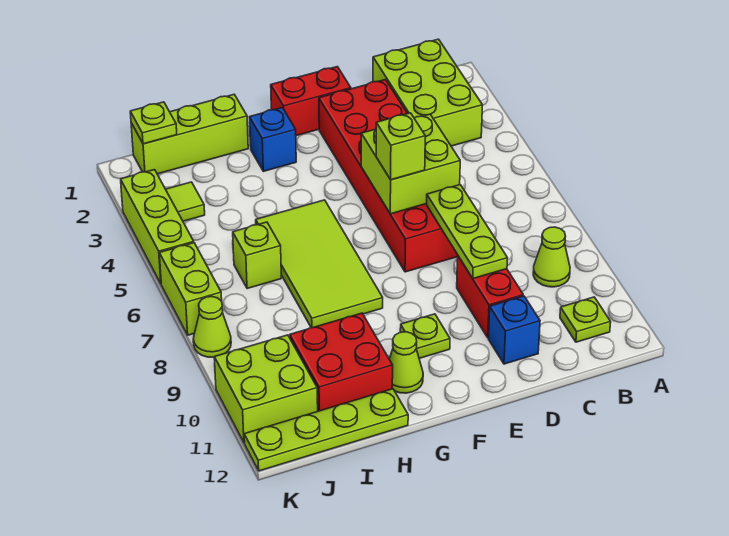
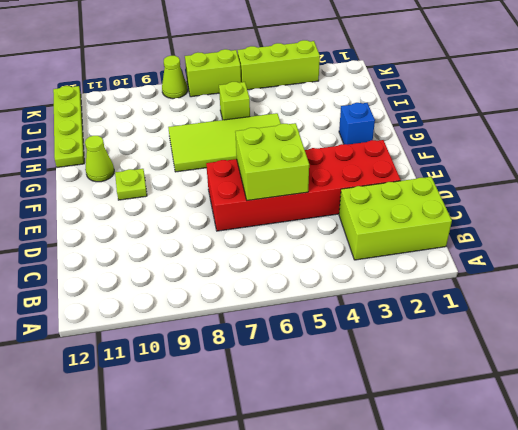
none -> lime 1x1 cone [533,227,570,287]
none -> lime 1x1 plate [560,297,611,342]
none -> red 1x2 brick [457,256,523,338]

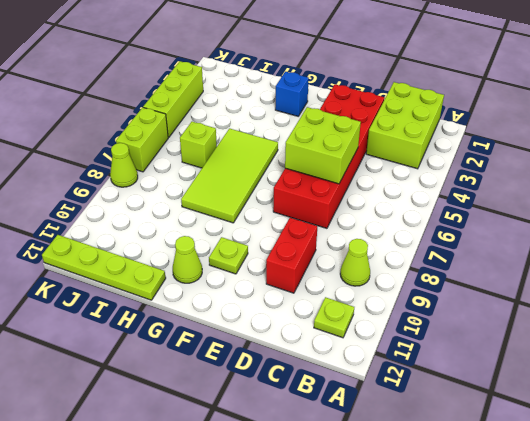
none -> blue 1x1 brick [488,296,540,364]
none -> red 1x2 brick [271,67,351,136]
none -> lime 1x3 brick [131,95,248,174]

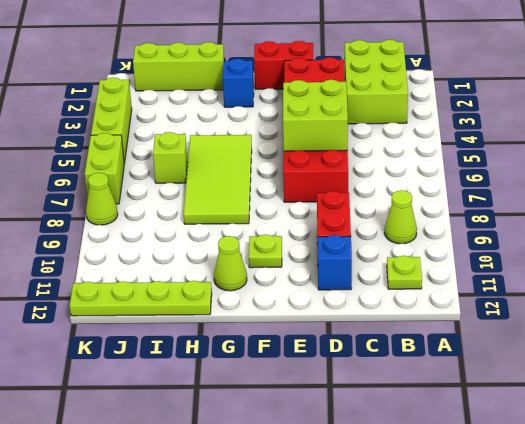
none -> red 2x2 brick [290,313,393,411]
none -> lime 1x1 tile [166,182,205,221]
none -> lime 2x2 brick [214,335,318,443]

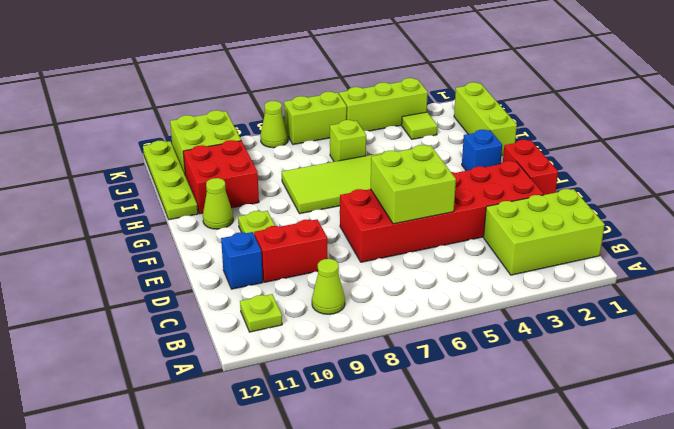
none -> lime 1x3 plate [427,185,508,279]
none -> lime 1x1 plate [130,102,177,144]
none -> lime 1x1 brick [376,113,425,180]

